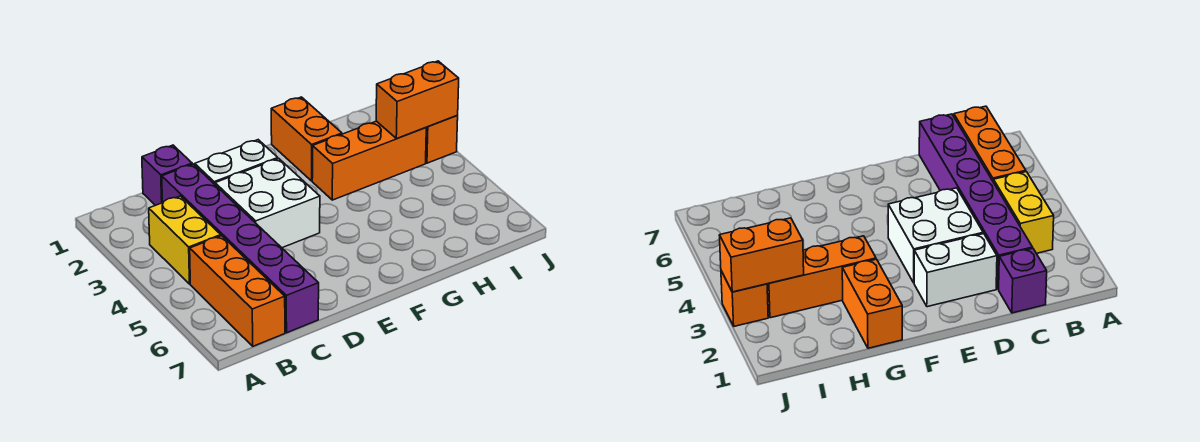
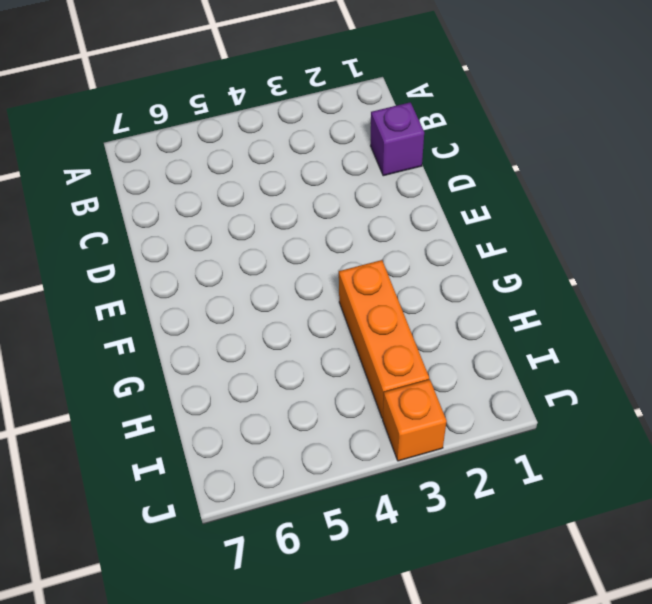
none -> yellow 1x2 brick [149,196,221,284]
none -> orange 1x3 brick [190,236,285,346]

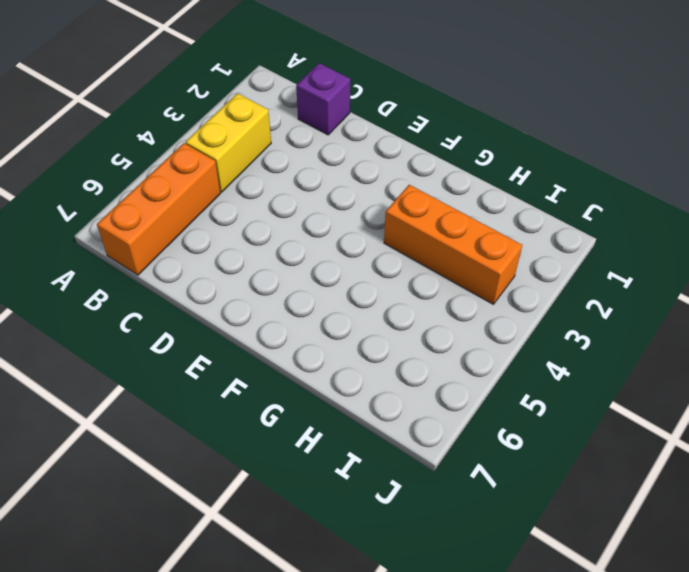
none -> purple 1x6 brick [162,164,319,333]
none -> white 1x2 brick [195,140,278,184]

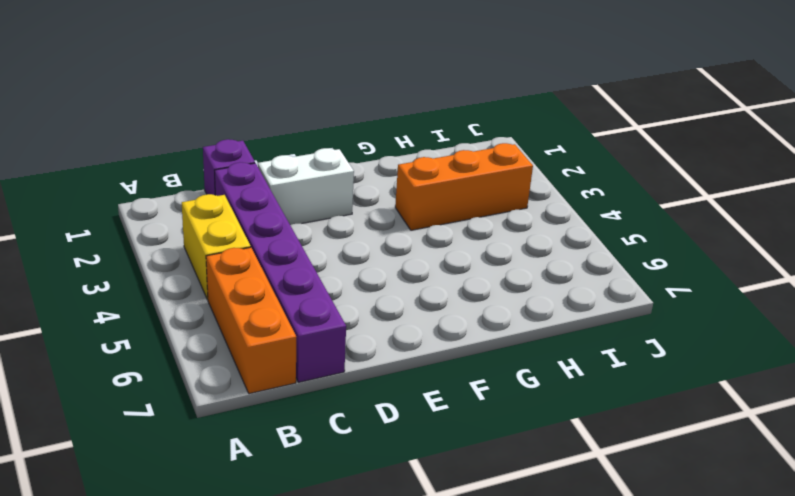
none -> white 2x2 brick [215,159,320,248]
none -> orange 1x2 brick [271,97,342,181]

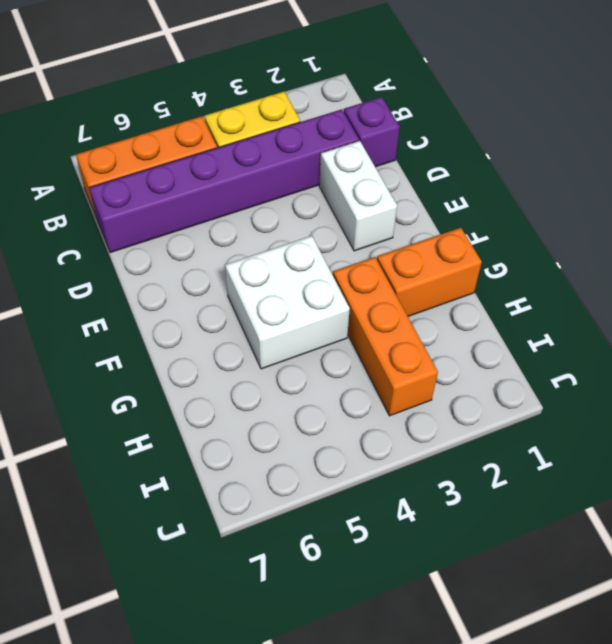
white 2x2 brick [225,236,350,369] -> white 2x2 brick moved to [215,159,320,248]
none -> orange 1x1 brick [426,116,458,163]
none -> orange 1x2 brick [376,61,459,139]

